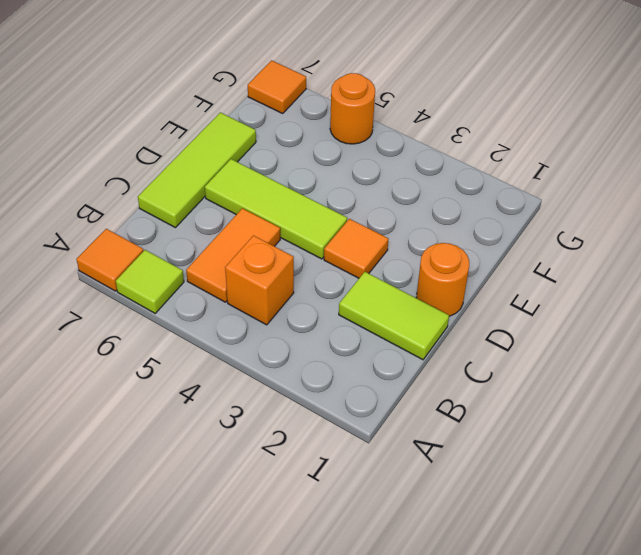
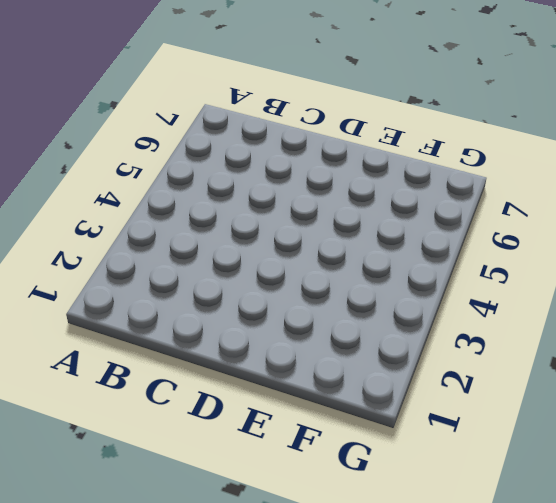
none -> lime 1x1 tile [116,250,184,313]
none -> orange 1x1 tile [77,229,143,291]

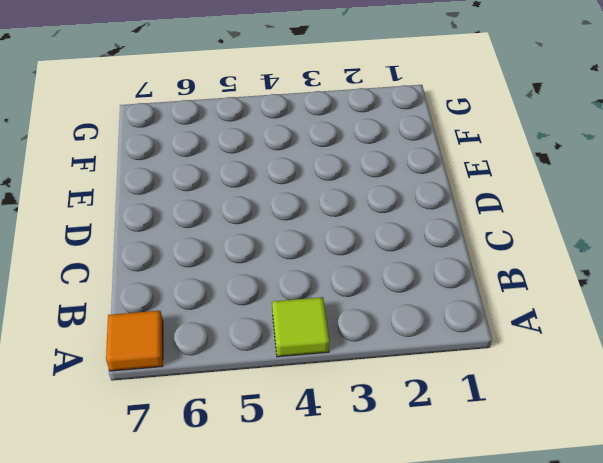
lime 1x1 tile [272,297,329,357] -> lime 1x1 tile moved to [116,250,184,313]
none -> orange 1x1 brick [225,236,294,325]
none -> orange 1x2 tile [186,208,280,302]

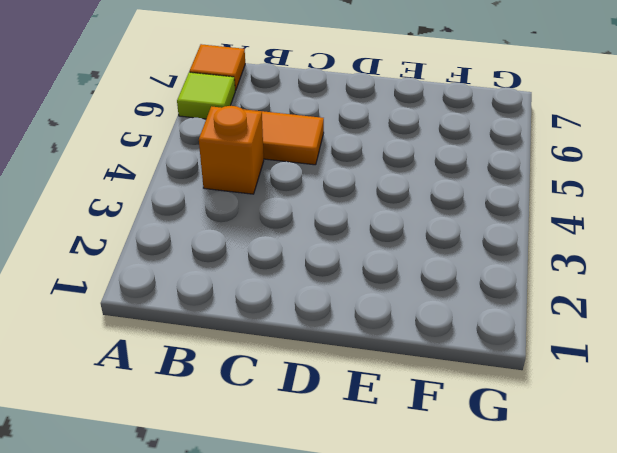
none -> lime 1x2 tile [339,272,449,360]
none -> lime 1x3 tile [138,112,256,228]

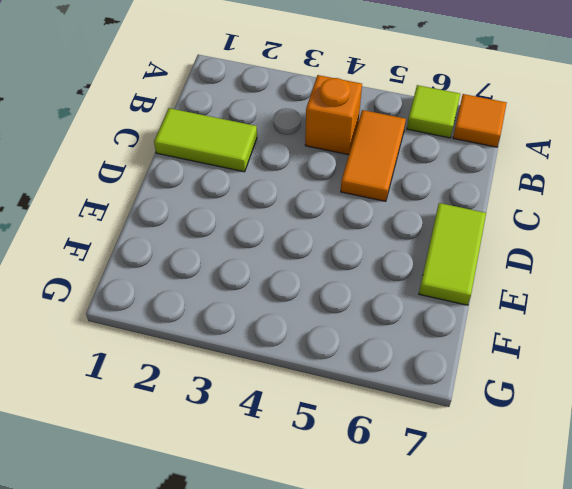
lime 1x2 tile [419,203,486,305] -> lime 1x3 tile [138,112,256,228]
none -> orange 1x1 round brick [416,243,469,316]
none -> orange 1x1 tile [324,219,388,278]

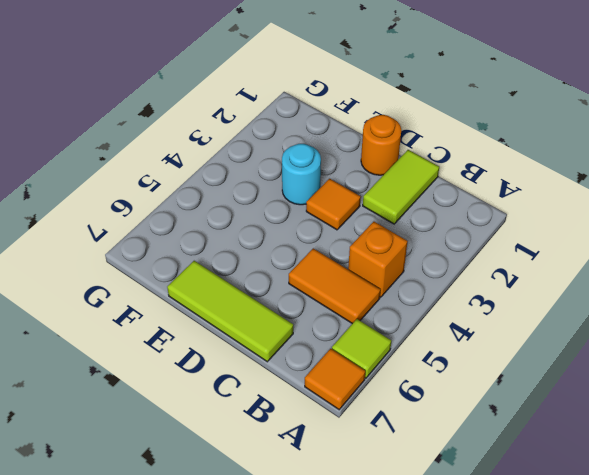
cyan 1x1 round brick [282,144,321,205] -> none
none -> lime 1x3 tile [205,159,347,259]
none -> orange 1x1 round brick [330,73,375,144]

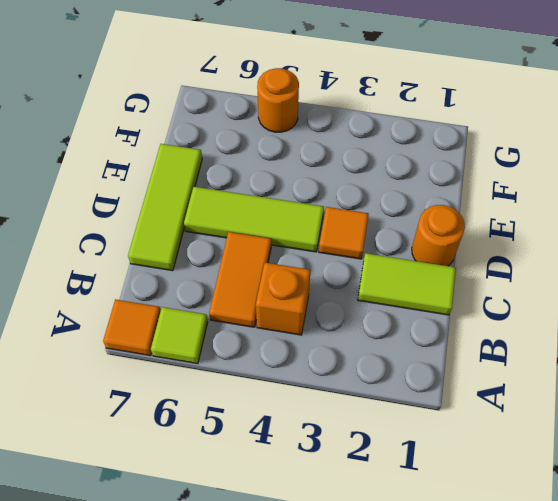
none -> orange 1x1 tile [248,60,306,113]

